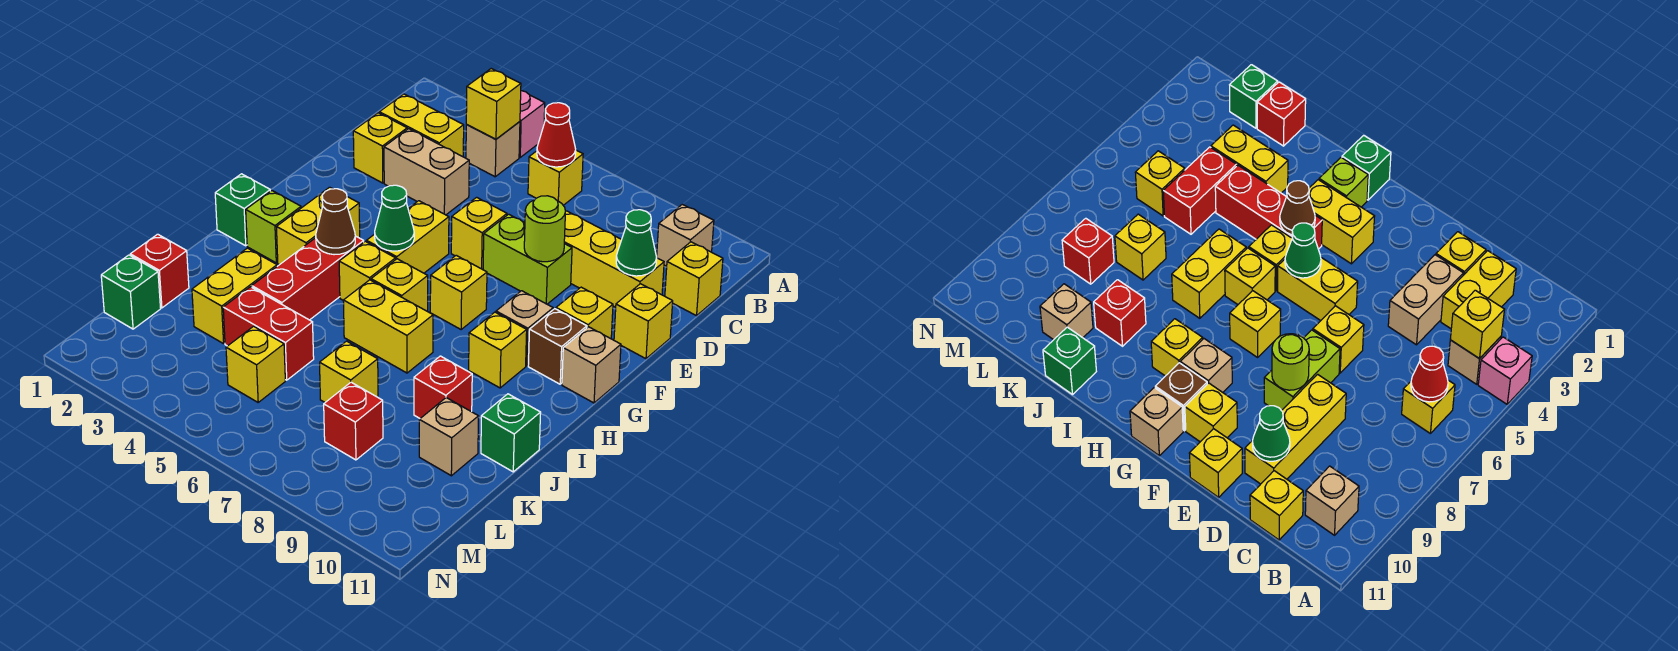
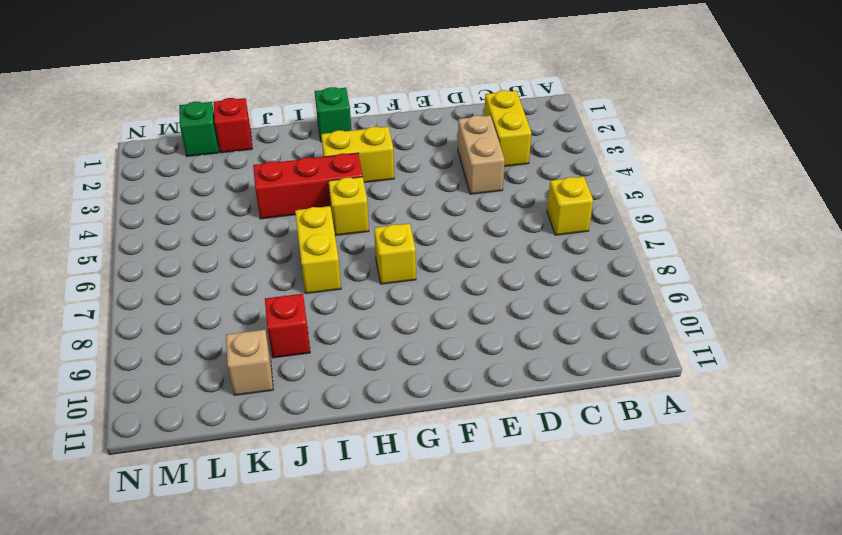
none -> pink 1x1 brick [519,91,545,157]
none -> tan 1x1 brick [466,122,520,177]
none -> tan 1x1 brick [657,204,714,266]
none -> yellow 1x1 brick [665,242,723,316]

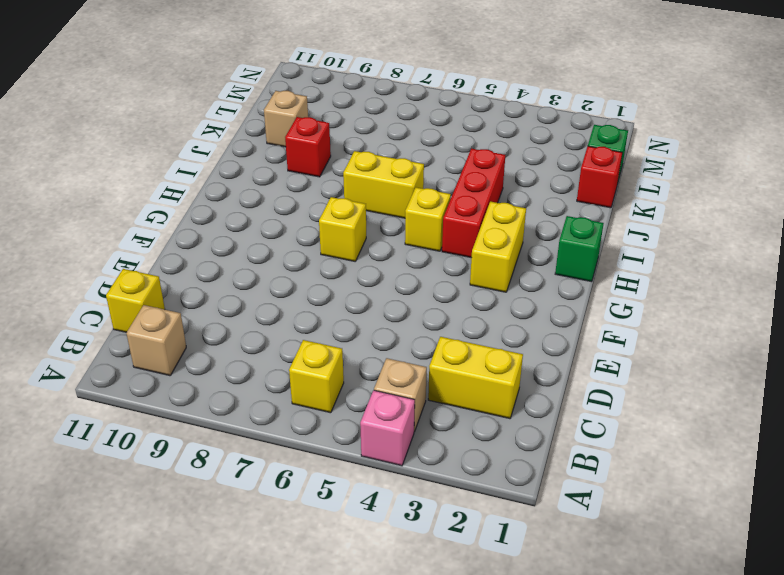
none -> yellow 1x1 brick [353,113,407,183]
none -> tan 1x2 brick [384,129,469,215]
none -> yellow 1x3 brick [564,211,664,307]
none -> yellow 1x1 brick [451,197,507,270]

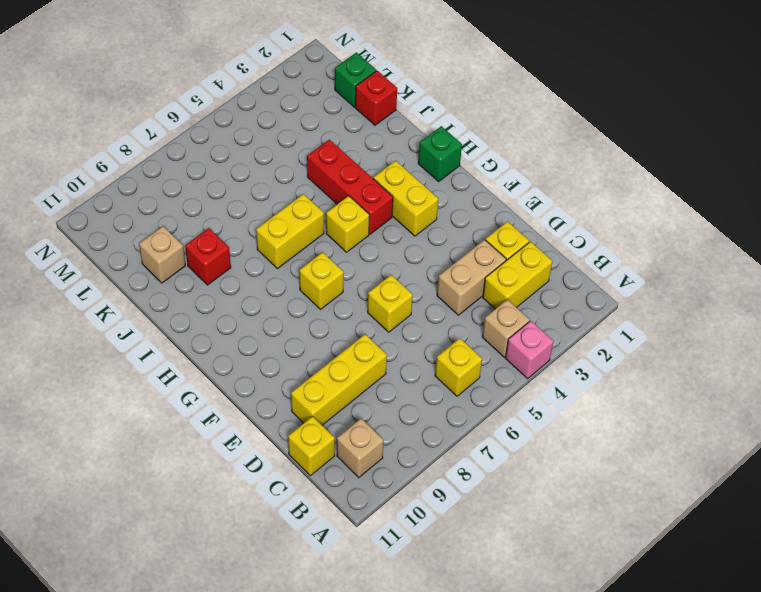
none -> lime 1x2 brick [483,214,572,304]
none -> yellow 1x1 brick [614,284,673,359]
none -> yellow 1x2 brick [366,201,449,273]
none -> yellow 1x1 brick [556,287,613,339]

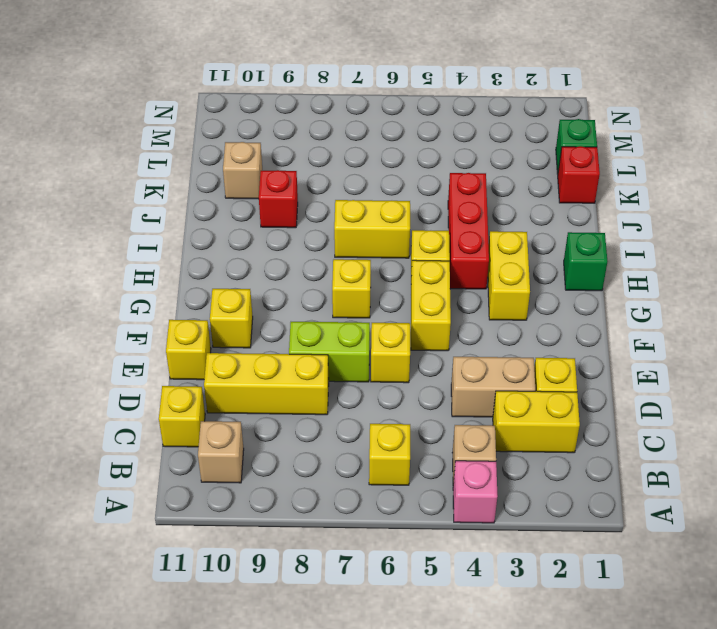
none -> tan 1x1 brick [496,291,553,366]
none -> brown 1x1 brick [528,309,587,384]
none -> tan 1x1 brick [562,327,621,403]
none -> lime 1x1 brick [246,191,301,263]

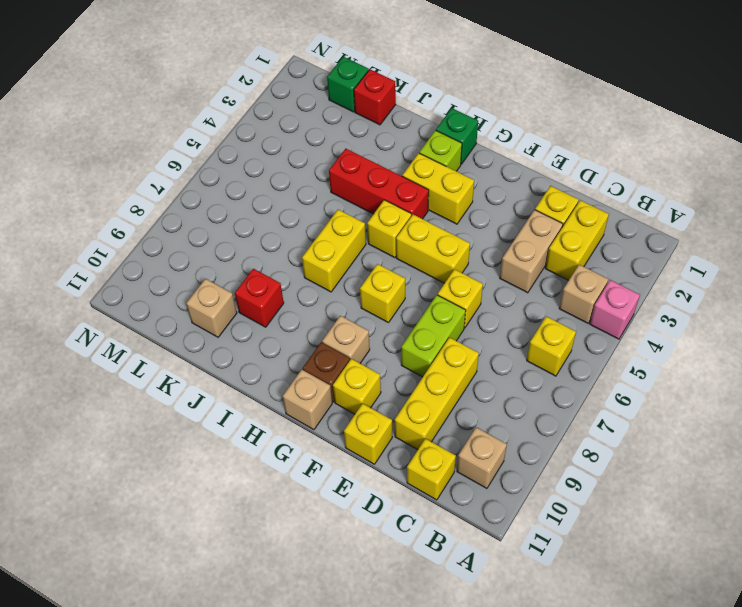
none -> yellow 1x1 brick [371,259,428,311]
none -> yellow 1x1 brick [469,312,527,388]
none -> yellow 1x2 brick [192,248,277,344]
none -> green 1x1 brick [481,394,541,472]

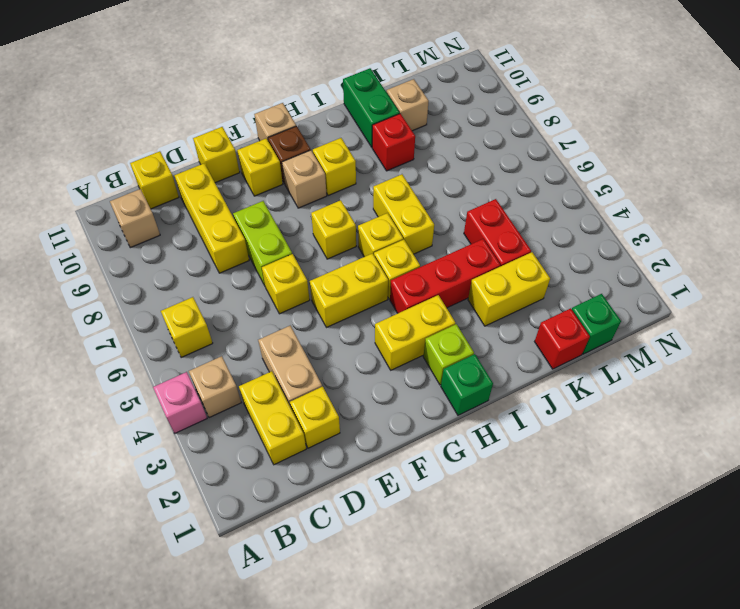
green 1x2 brick [343,68,400,147] -> green 1x1 brick [481,394,541,472]
none -> yellow 1x1 brick [320,341,378,402]
none -> yellow 1x1 brick [226,326,285,402]
none -> red 1x1 brick [324,382,383,460]
none -> yellow 1x1 brick [466,69,521,139]

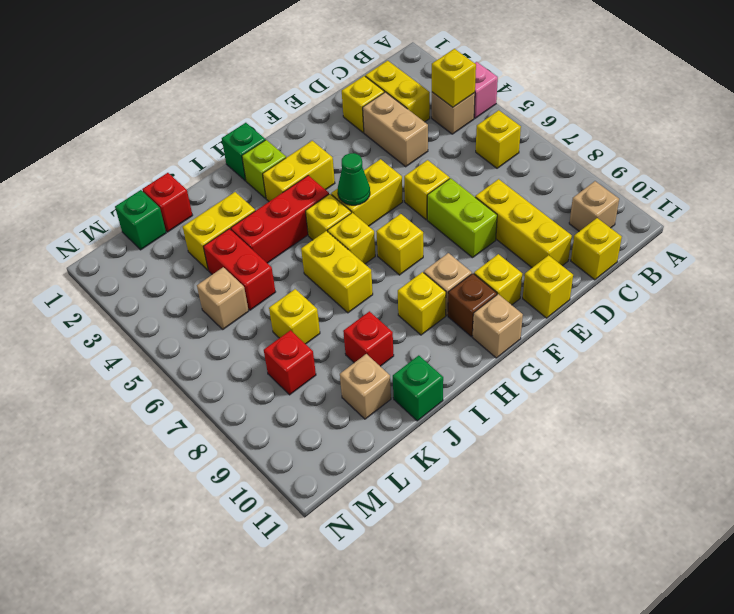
tan 1x1 brick [197,267,249,329] -> yellow 1x1 brick [226,326,285,402]
none -> red 1x1 cone [537,103,576,167]
none -> green 1x1 cone [616,210,657,276]
none -> lime 1x1 round brick [524,196,566,262]
none -> brown 1x1 cone [316,189,355,255]

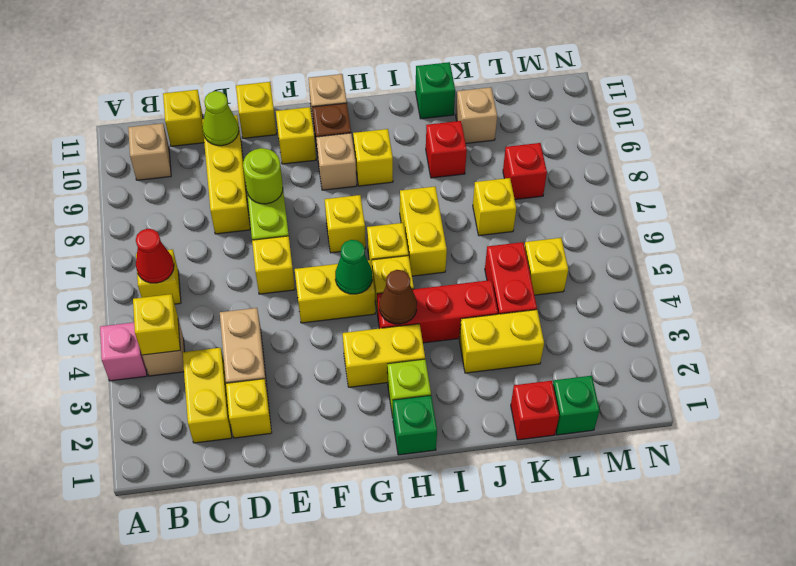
lime 1x1 cone [203,91,239,146] -> green 1x1 cone [616,210,657,276]

